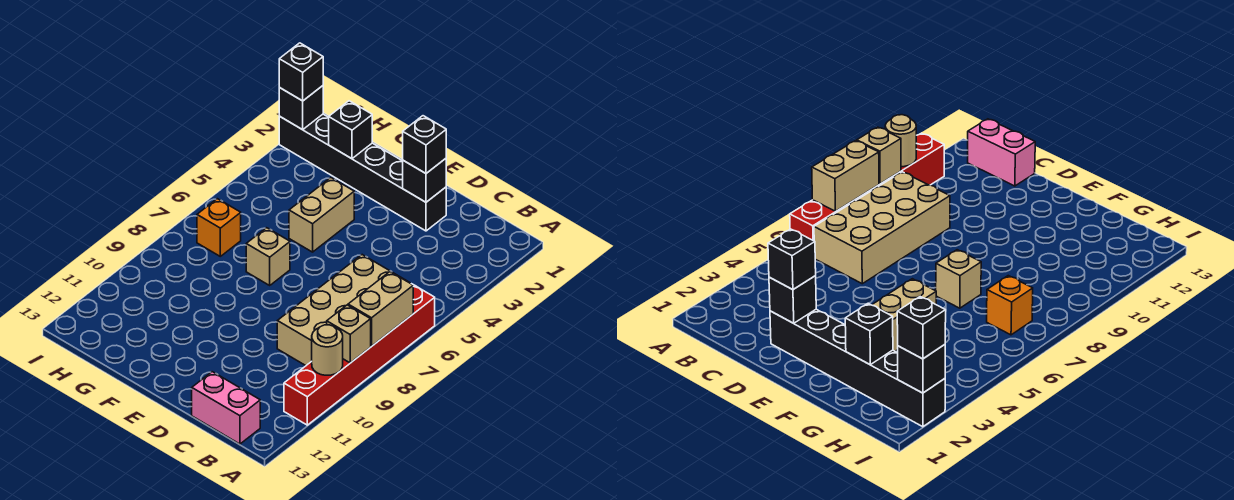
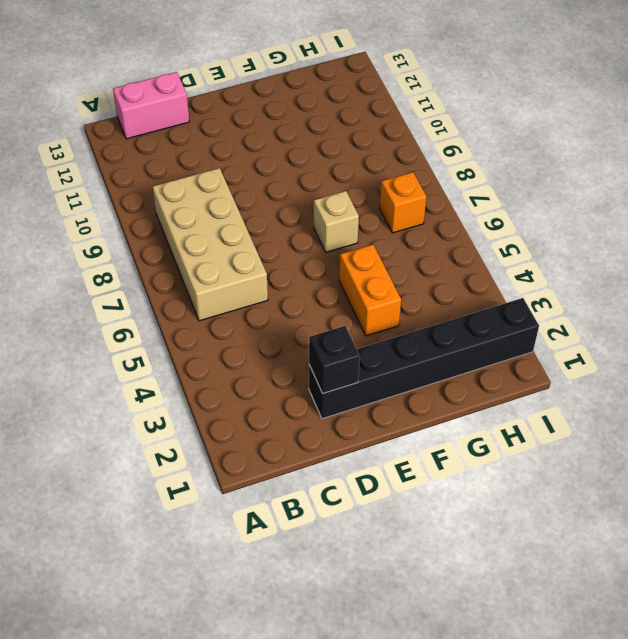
orange 1x2 brick [339,244,401,336] -> tan 1x2 brick [289,178,354,252]
none -> red 1x6 brick [284,284,435,425]
none -> tan 1x2 brick [348,272,413,346]
none -> tan 1x1 brick [327,305,371,363]

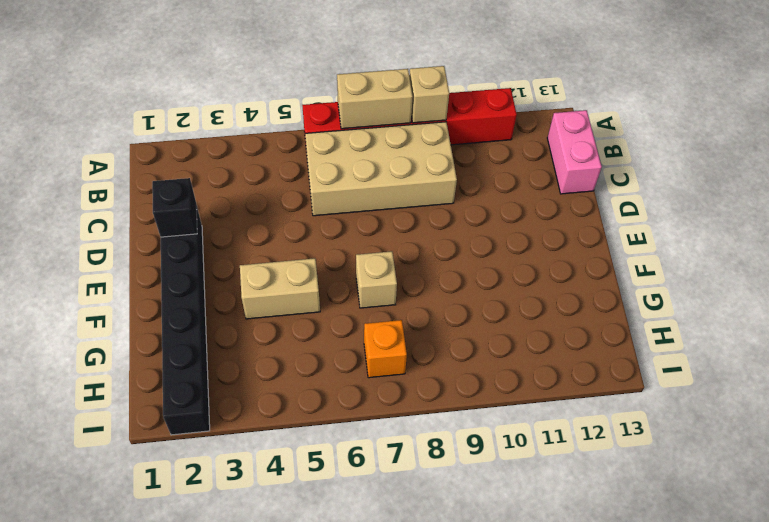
none -> tan 1x1 round brick [312,325,343,375]
none -> black 1x1 brick [329,101,372,159]
none -> black 1x1 brick [279,86,323,130]

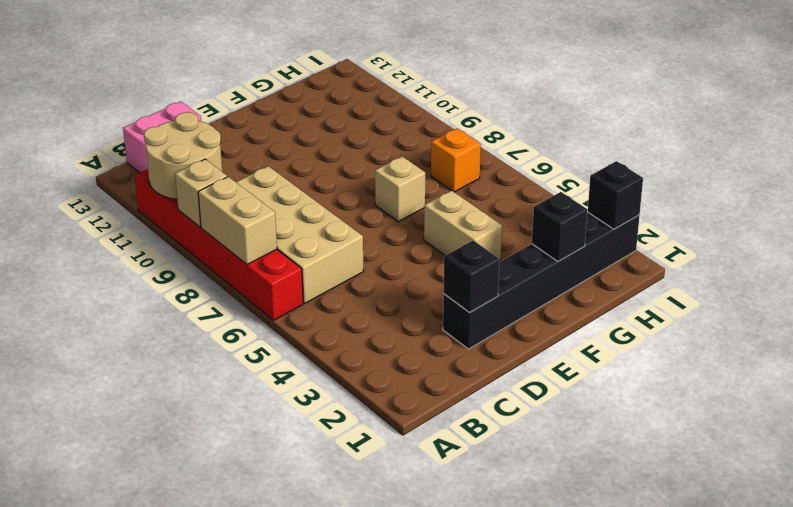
tan 2x2 round brick [144,112,222,199] -> tan 1x1 round brick [312,325,343,375]
none -> black 1x1 brick [403,116,446,173]
none -> black 1x1 brick [279,43,323,101]

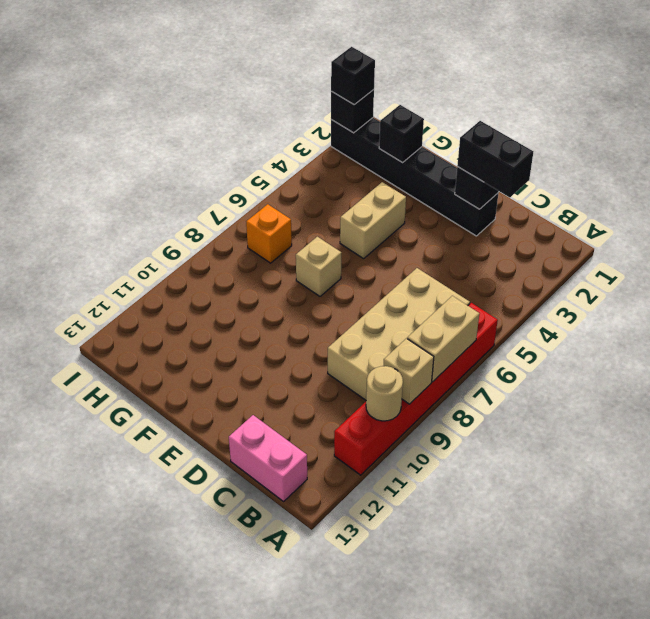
black 1x2 brick [457,121,533,197] -> black 1x1 brick [403,116,446,173]

